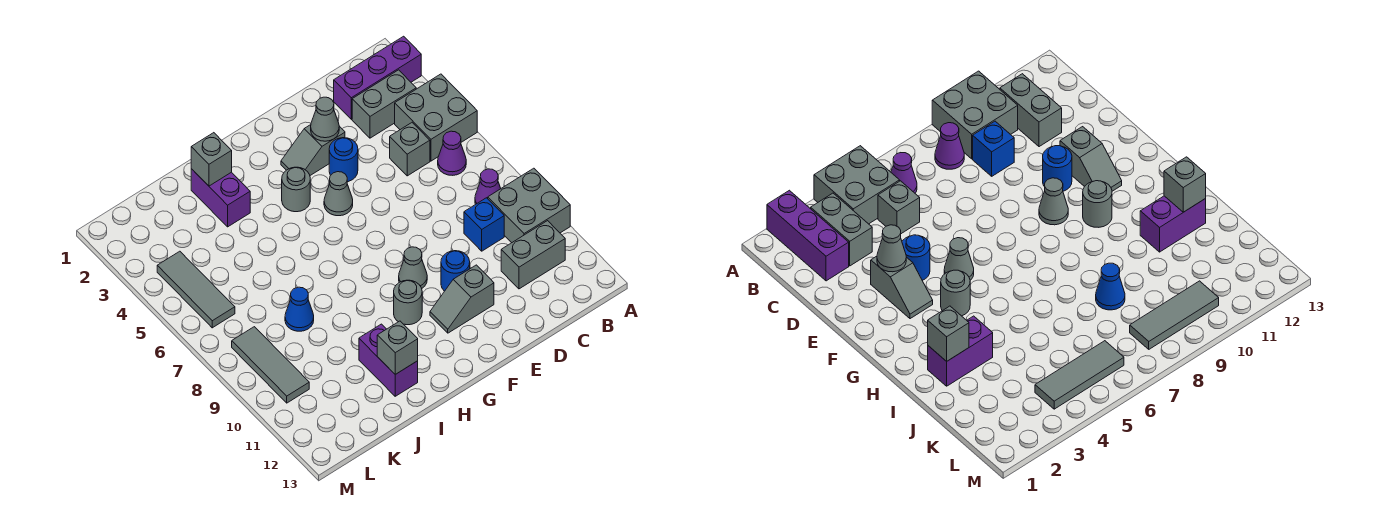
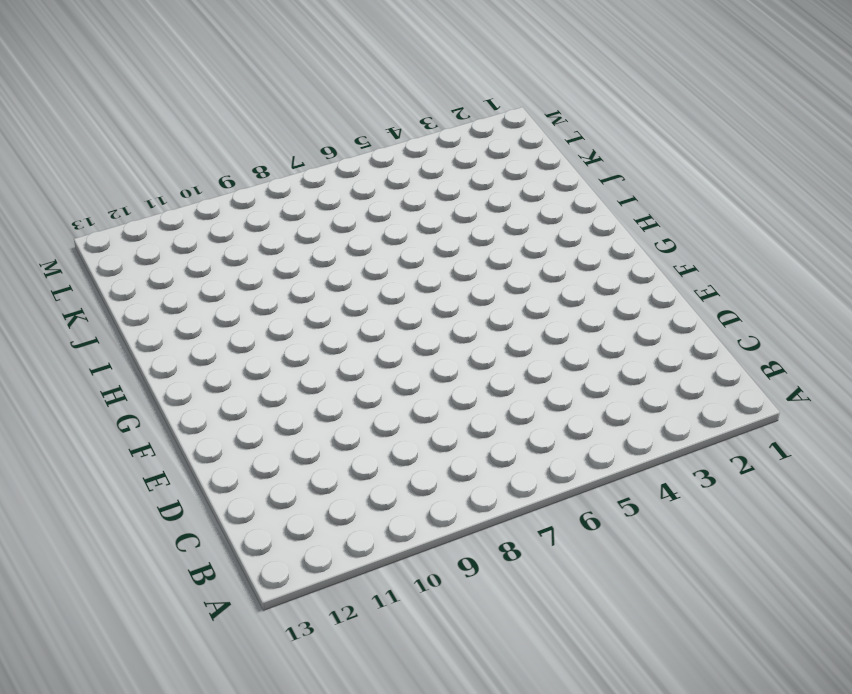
none -> purple 1x3 brick [334,36,421,119]
none -> grey 2x2 brick [395,74,477,161]
none -> grey 2x2 brick [488,168,570,243]

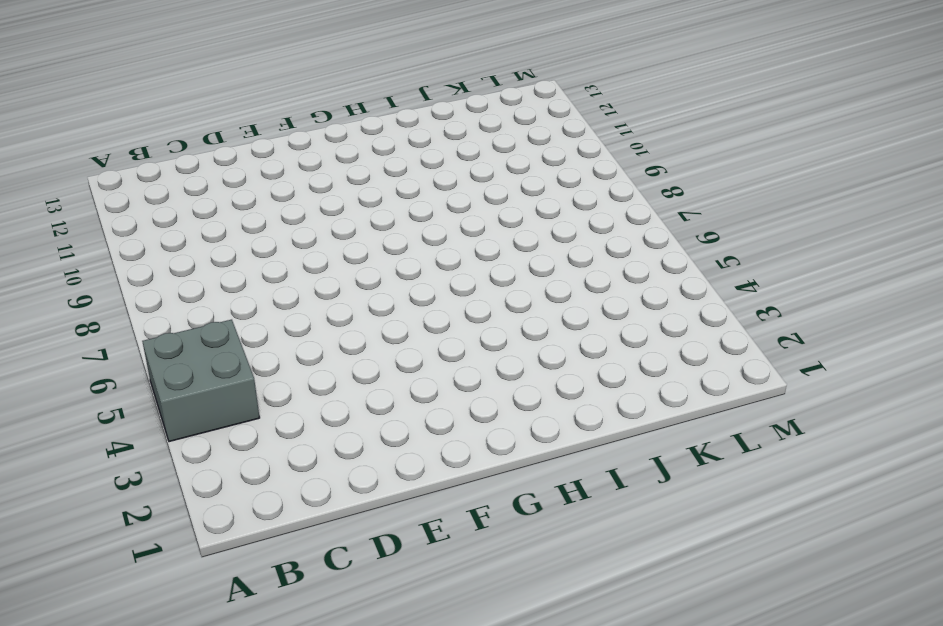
none -> purple 1x3 brick [334,36,421,119]
none -> grey 2x2 brick [488,168,570,243]
none -> grey 1x2 brick [352,70,416,138]

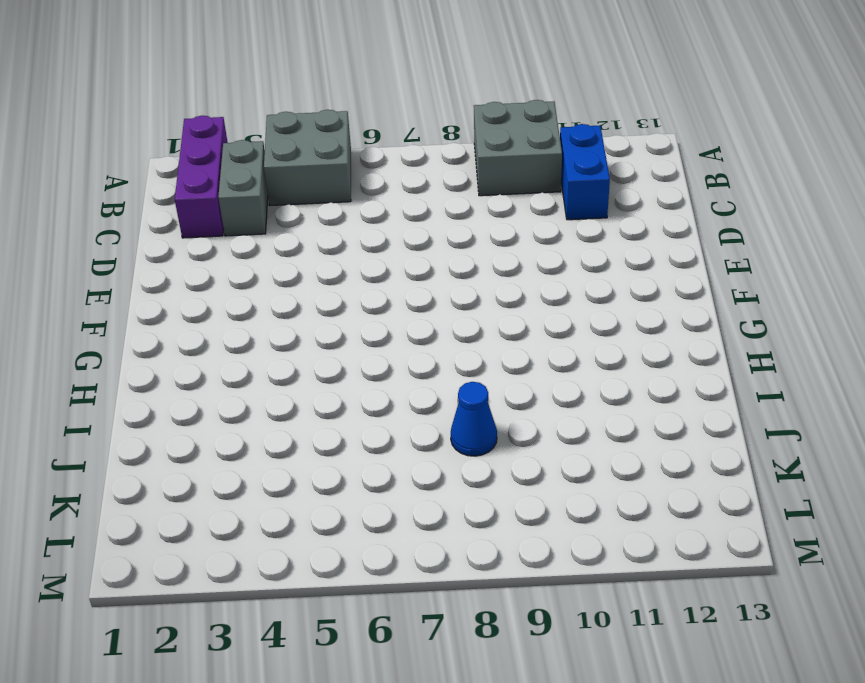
blue 1x2 brick [560,124,610,220] -> grey 1x2 brick [501,221,565,289]
none -> purple 1x1 cone [438,131,466,175]
none -> purple 1x1 cone [475,169,501,204]
none -> grey 1x1 brick [390,123,430,176]

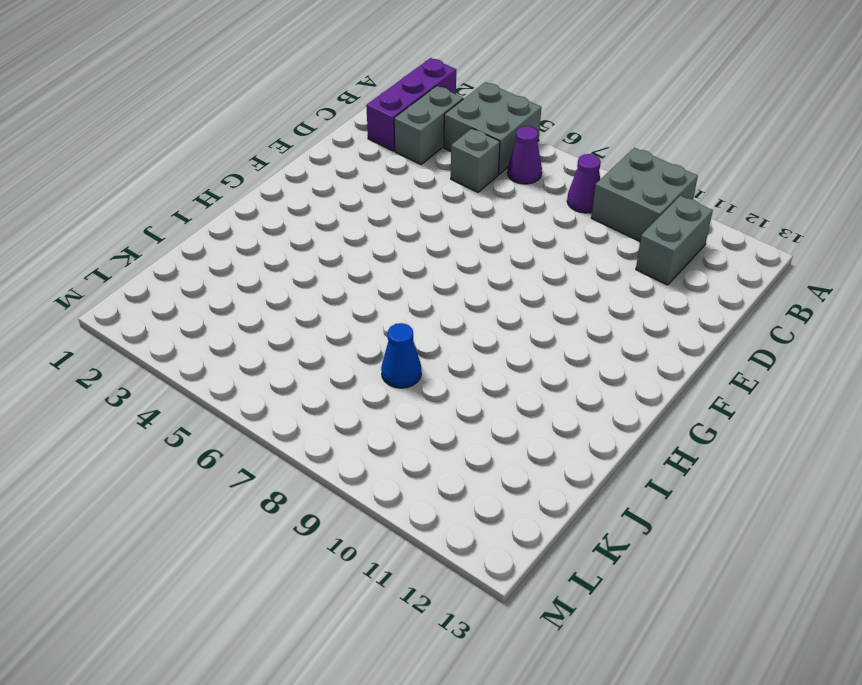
none -> blue 1x1 brick [464,198,504,251]
none -> grey 1x2 slope [281,125,345,175]
none -> blue 1x1 round brick [329,138,358,182]

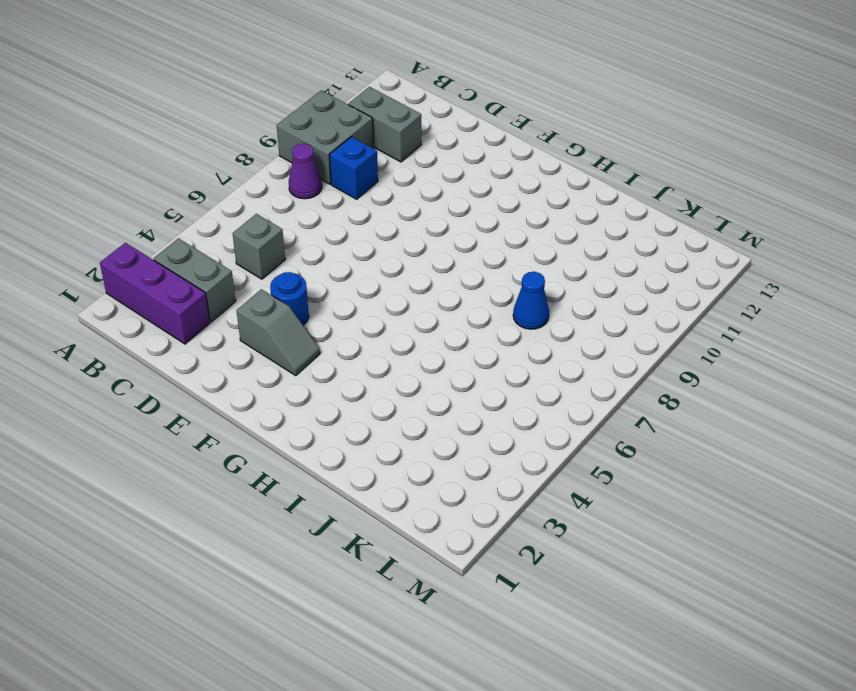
none -> grey 2x2 brick [395,74,477,161]
none -> purple 1x1 cone [438,131,466,175]
none -> blue 1x1 round brick [441,251,470,291]

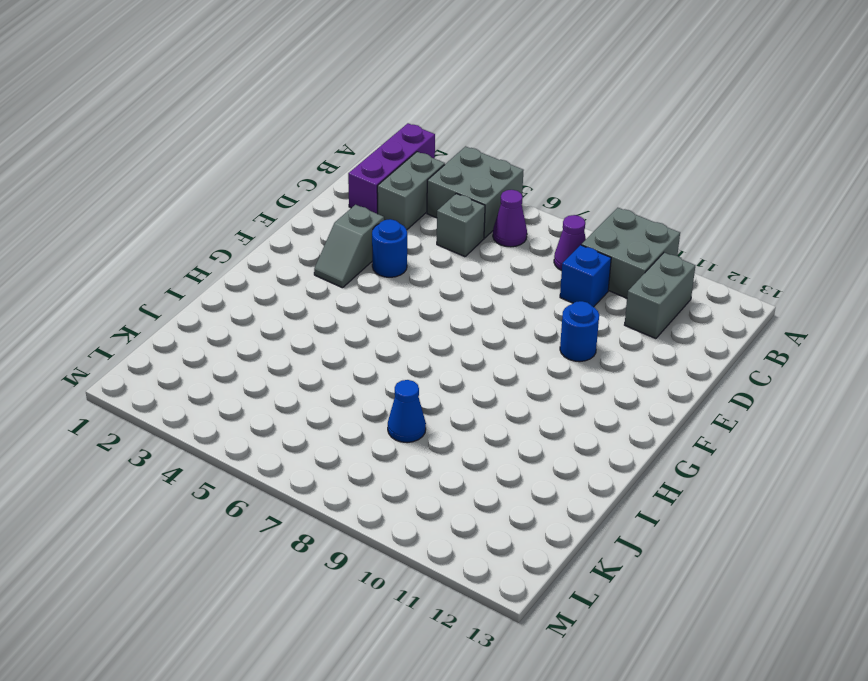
none -> grey 1x2 slope [430,265,494,333]
none -> grey 1x1 cone [324,172,353,216]
none -> grey 1x1 cone [399,247,427,288]

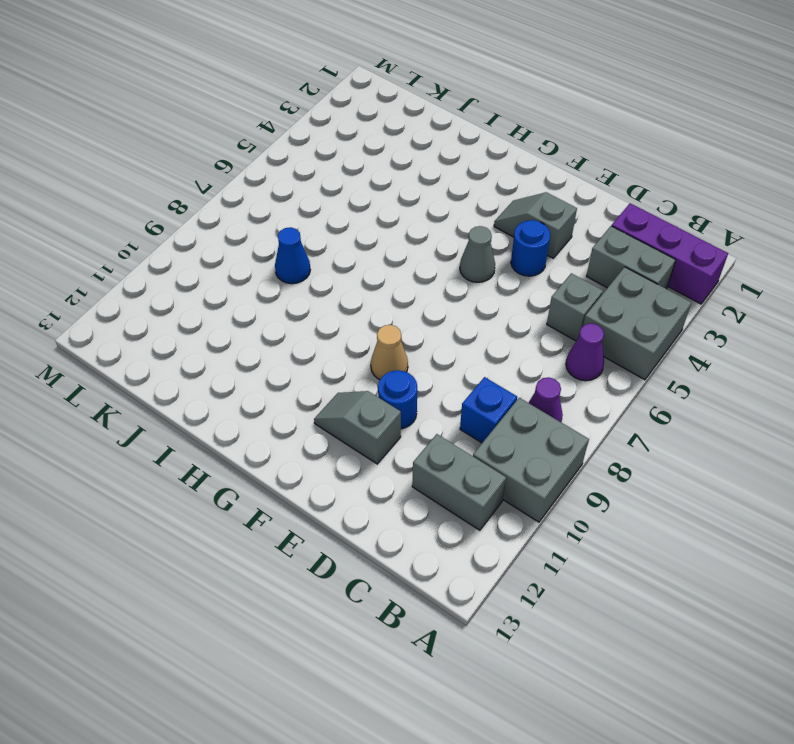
tan 1x1 cone [371,325,408,380] -> grey 1x1 cone [399,247,427,288]
none -> grey 1x1 round brick [282,167,310,212]
none -> grey 1x1 round brick [394,280,422,325]
none -> purple 1x2 brick [191,169,250,227]

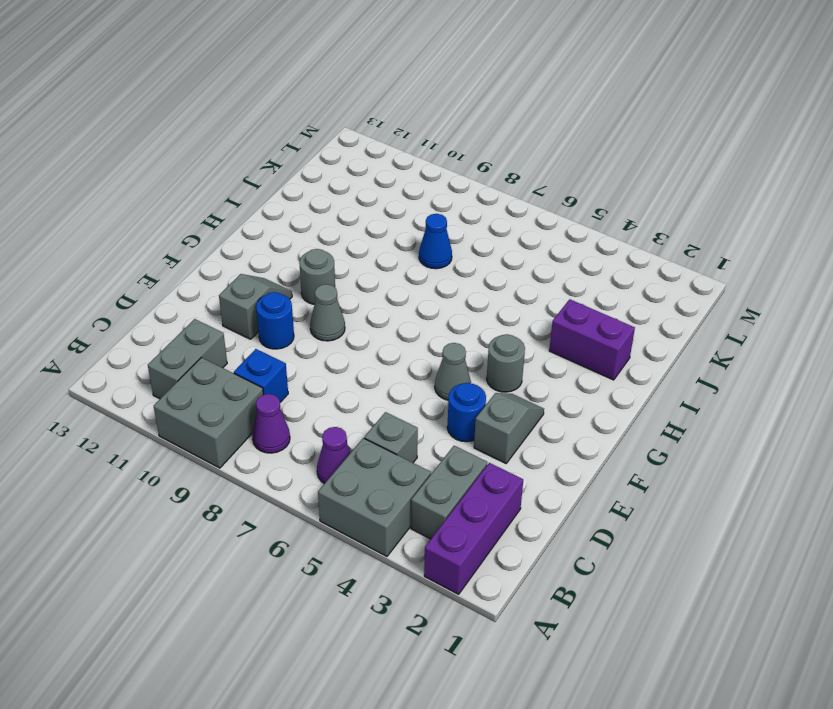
none -> purple 1x2 brick [359,324,418,396]
none -> grey 1x3 tile [157,251,235,328]
none -> grey 1x3 tile [232,327,309,403]

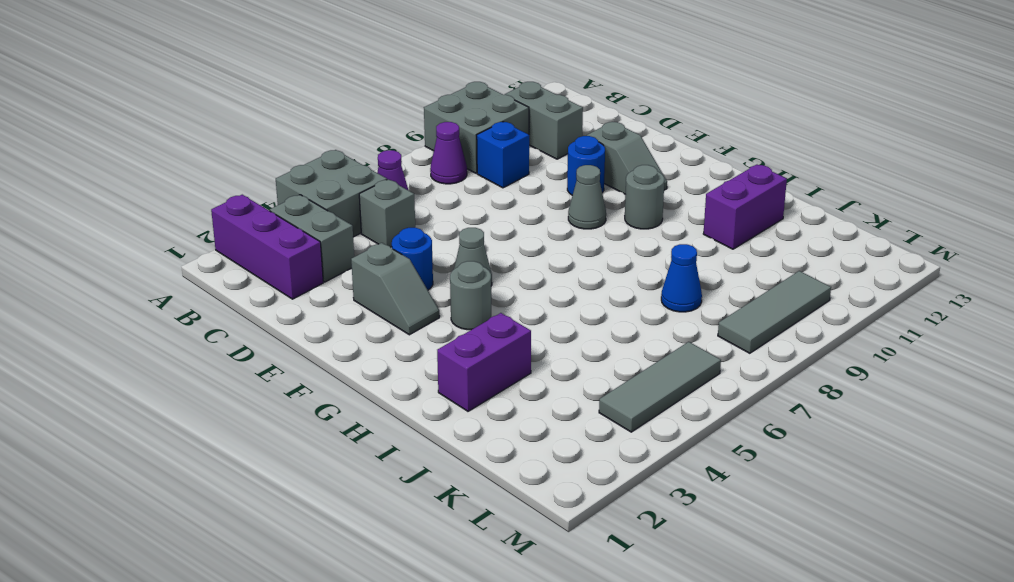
none -> grey 1x1 cone [311,97,339,141]
none -> grey 1x1 brick [191,133,232,186]
none -> grey 1x1 brick [377,321,418,374]

